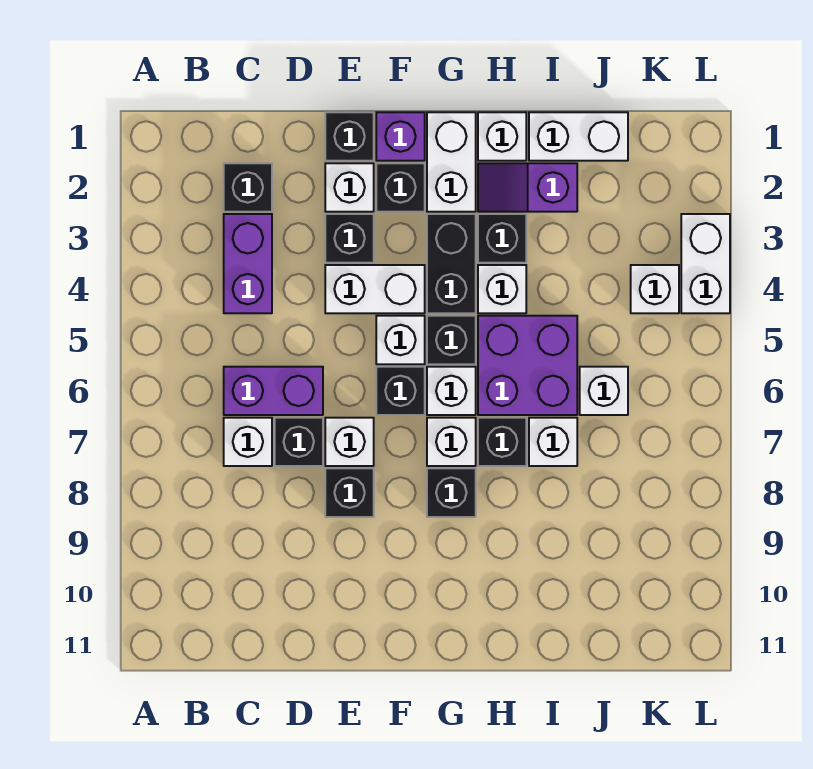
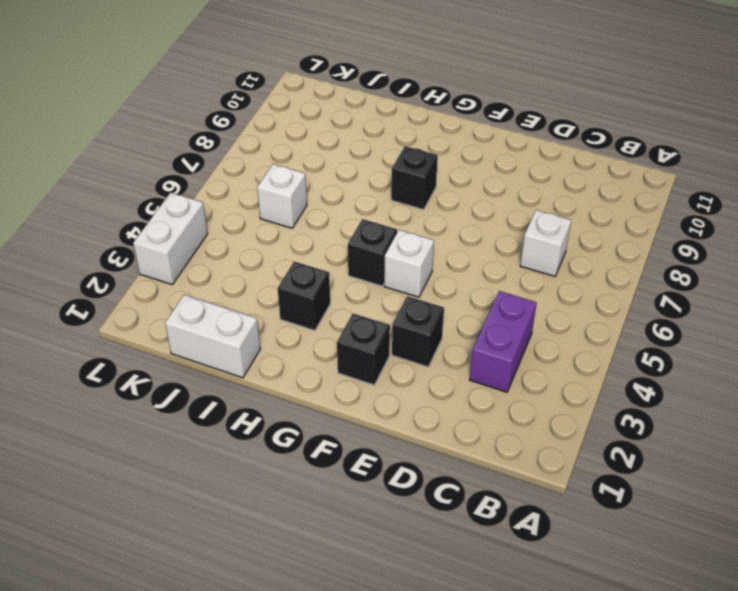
none -> black 1x1 brick [224,163,272,212]
none -> purple 1x2 brick [224,367,323,415]
none -> black 1x1 brick [275,418,323,466]
none -> black 1x1 brick [325,112,374,161]

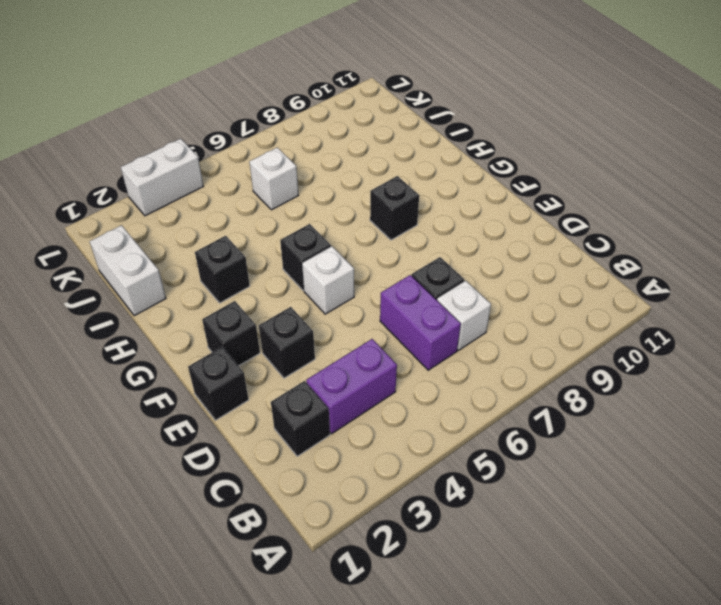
none -> white 1x1 brick [325,163,374,212]
none -> white 1x2 brick [325,265,425,313]
none -> white 1x1 brick [325,418,374,466]
none -> black 1x1 brick [325,468,374,517]

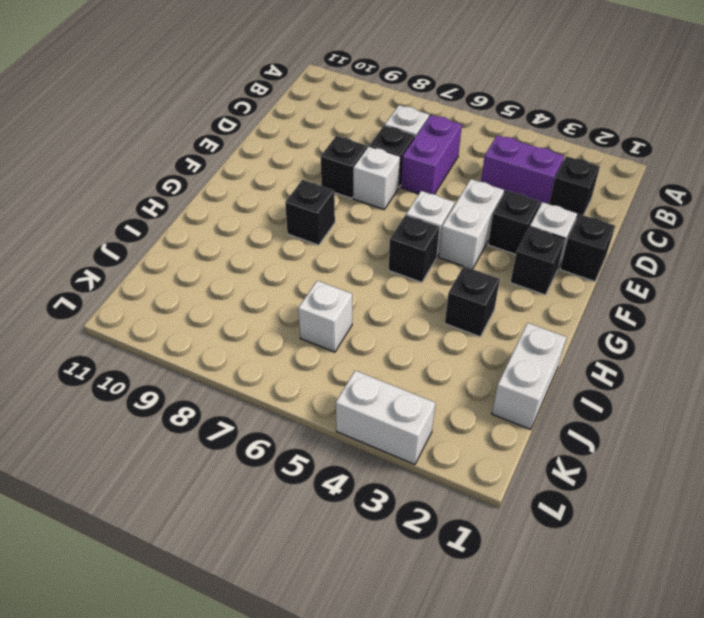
none -> purple 1x1 brick [376,112,425,161]
none -> black 1x1 brick [376,367,425,415]
none -> white 1x2 brick [427,112,476,212]
none -> black 1x2 brick [427,214,476,313]

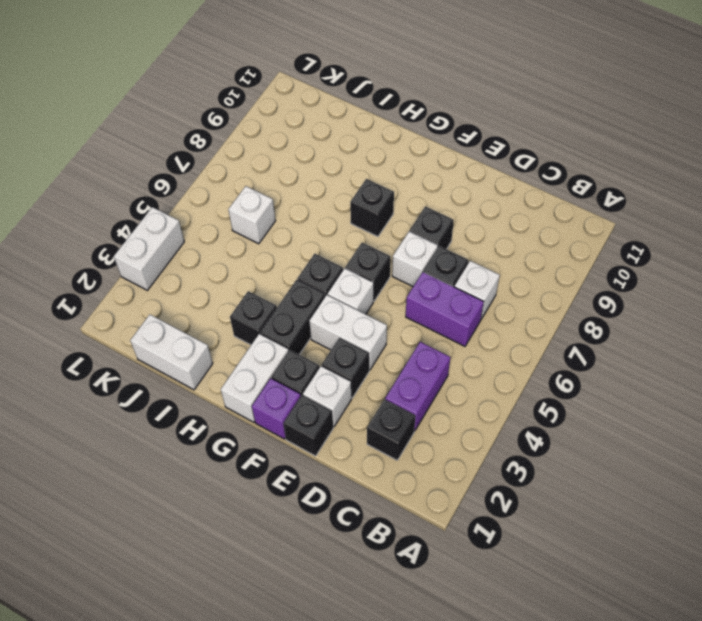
none -> white 1x1 brick [427,367,476,415]
none -> white 1x1 brick [427,418,476,466]
none -> white 1x1 brick [478,112,526,161]
none -> purple 1x2 slope [478,163,577,212]

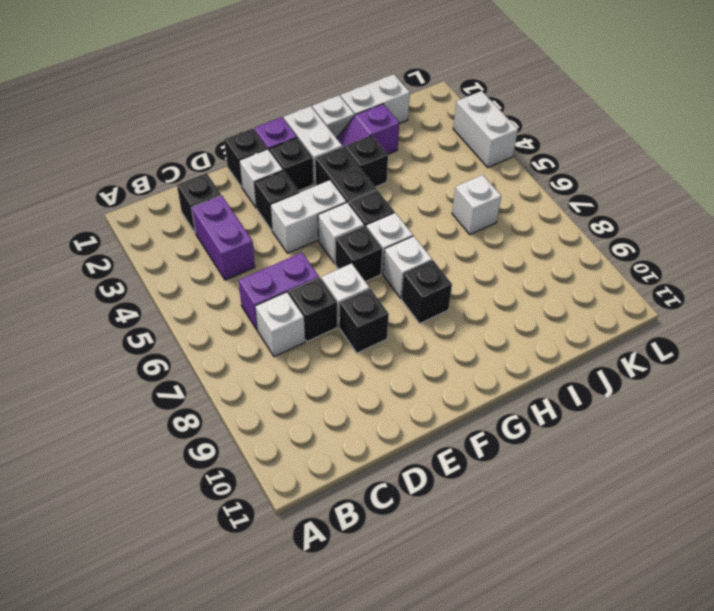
none -> white 1x1 brick [478,265,526,313]
none -> purple 2x2 brick [478,316,577,415]
none -> black 1x1 brick [478,418,526,466]
none -> white 1x1 brick [529,418,577,466]

